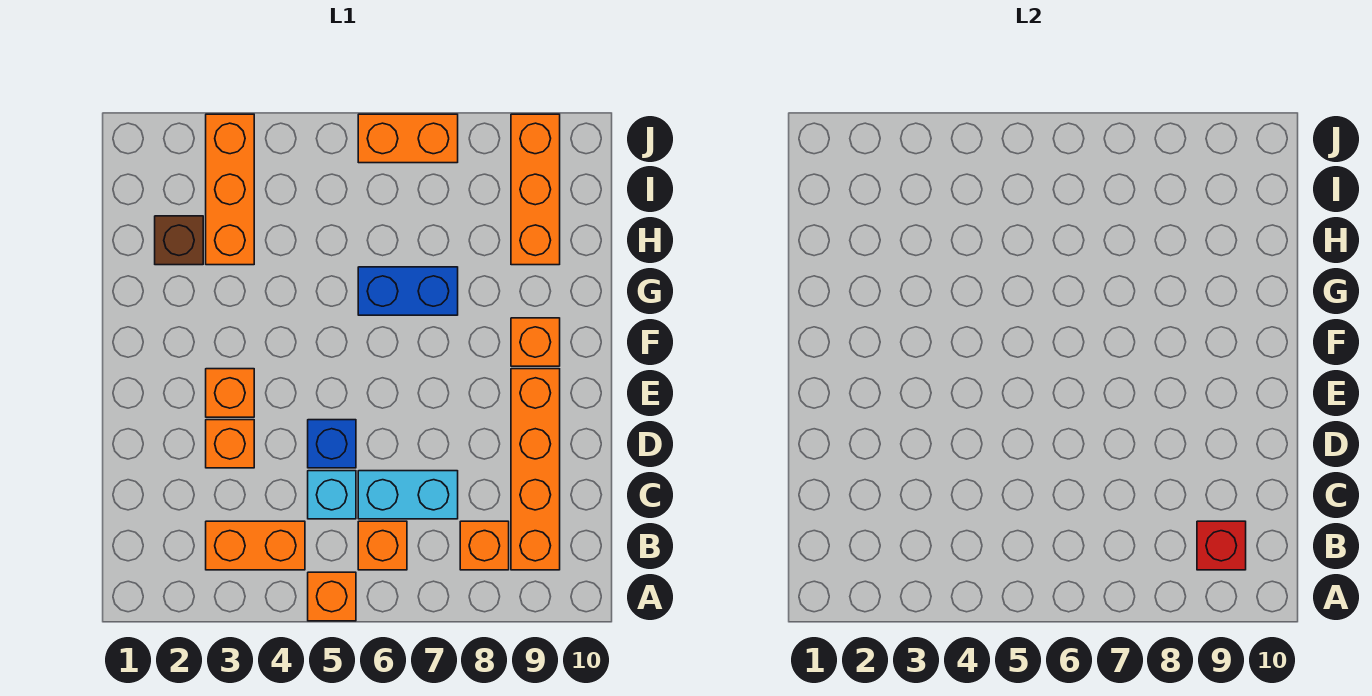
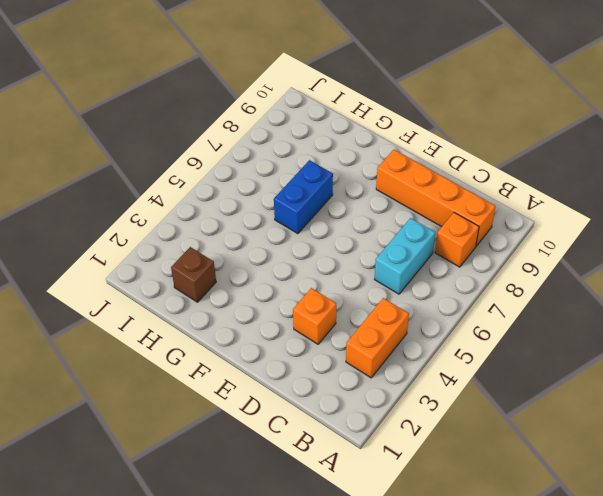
none -> orange 1x1 brick [308,572,356,621]
none -> orange 1x1 brick [358,521,407,570]
none -> cyan 1x1 brick [308,471,356,519]

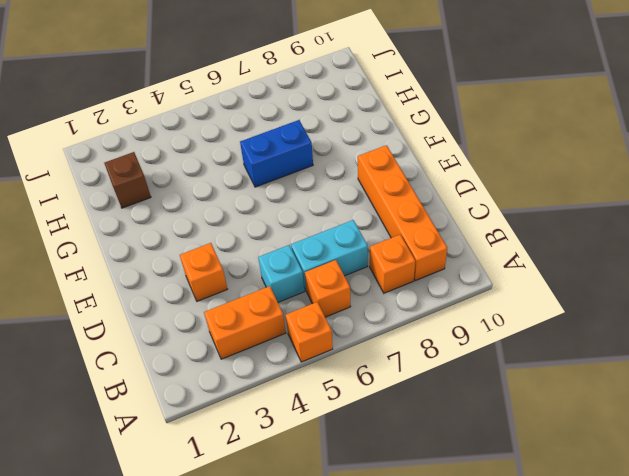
none -> blue 1x1 brick [308,420,356,468]
none -> orange 1x1 brick [206,369,254,417]
none -> orange 1x1 brick [511,318,560,366]

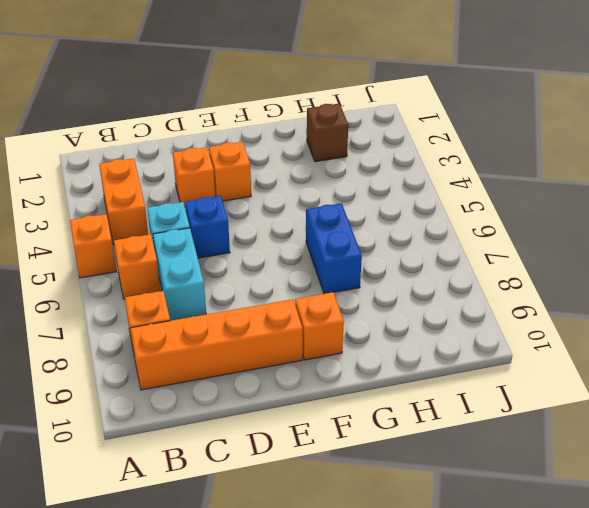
none -> orange 1x3 brick [206,114,254,265]
none -> orange 1x3 brick [511,114,560,265]
none -> orange 1x2 brick [358,114,458,163]

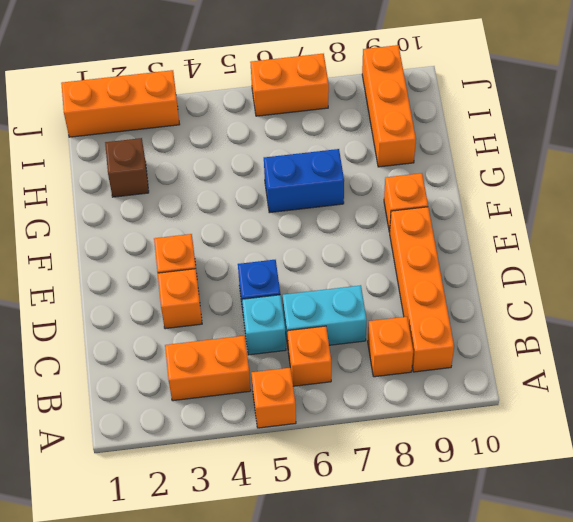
orange 1x3 brick [61,70,180,137] -> orange 1x3 brick turned to [206,114,254,265]
none -> red 1x1 brick [1197,521,1246,570]

